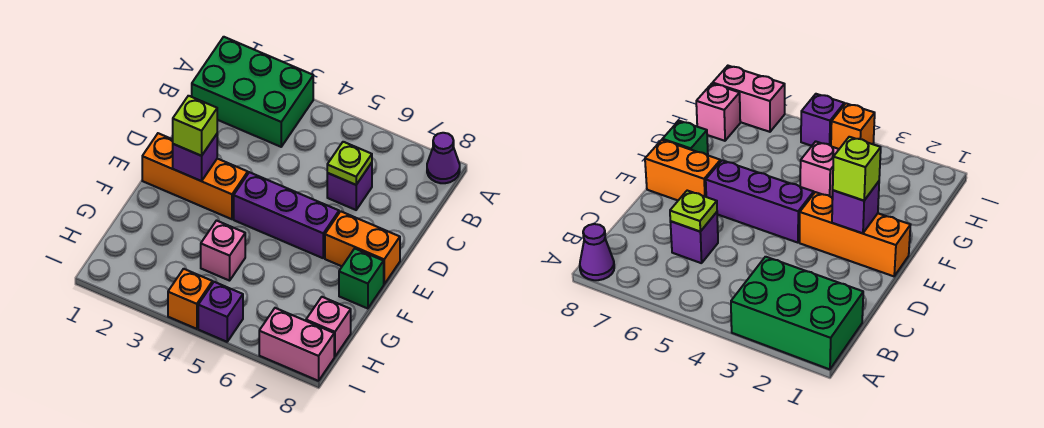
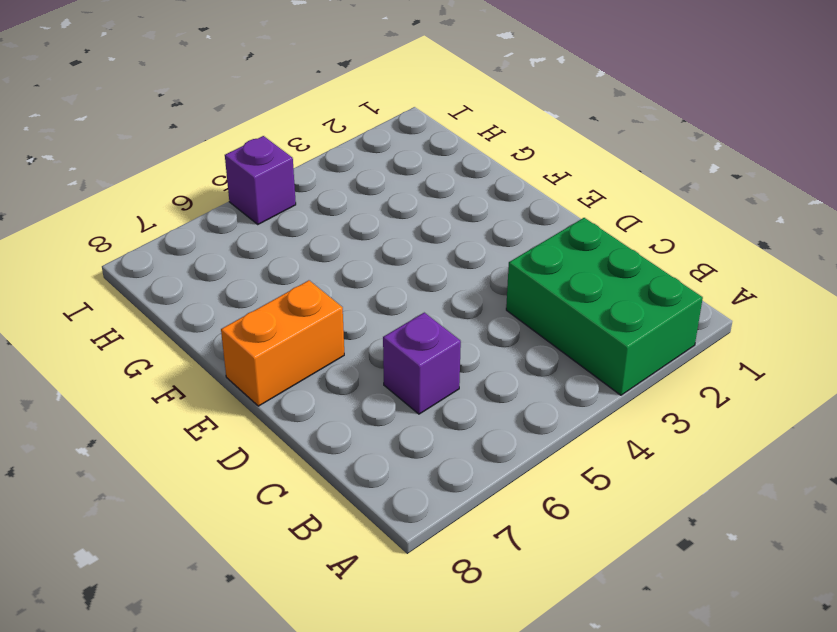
green 2x3 brick [506,218,703,395] -> green 2x3 brick turned to [192,37,313,147]
none -> purple 1x1 cone [427,133,460,183]
none -> orange 1x3 brick [142,133,248,219]
none -> purple 1x3 brick [234,172,339,258]

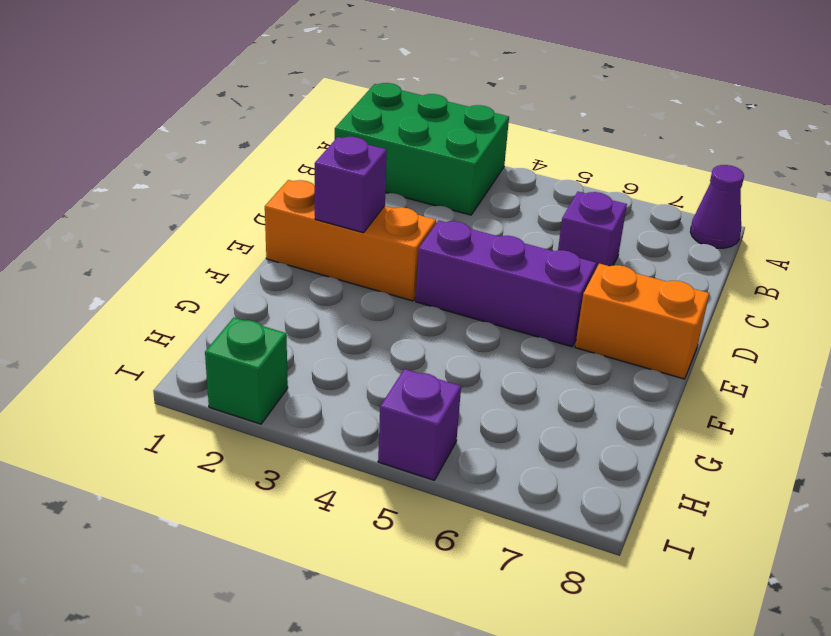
green 1x1 brick [205,317,288,424] -> green 1x1 brick moved to [339,249,384,309]
none -> pink 1x1 brick [201,221,245,281]
none -> pink 1x1 brick [306,297,351,357]
none -> orange 1x1 brick [168,269,213,329]

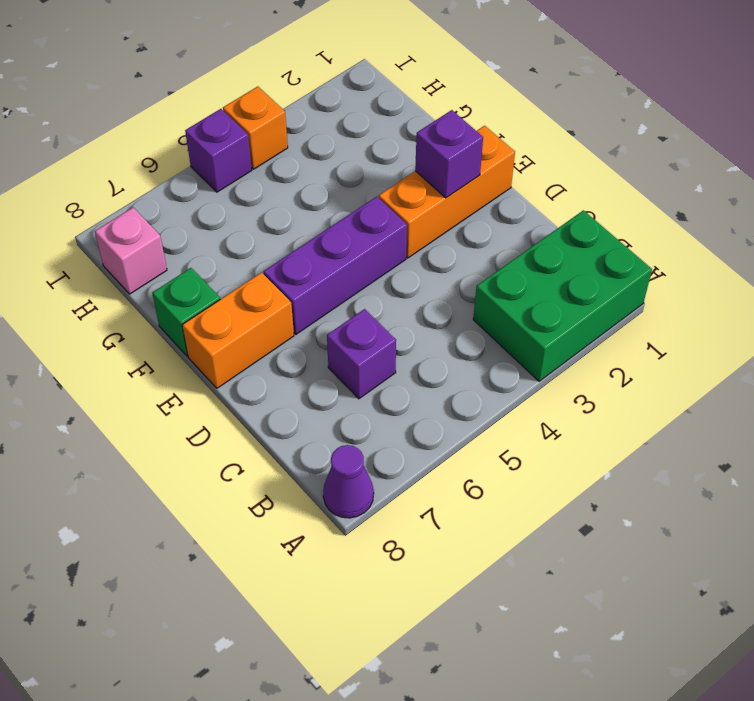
none -> pink 1x1 brick [201,221,245,281]
none -> pink 1x2 brick [259,308,334,381]
none -> lime 1x1 plate [327,142,372,185]

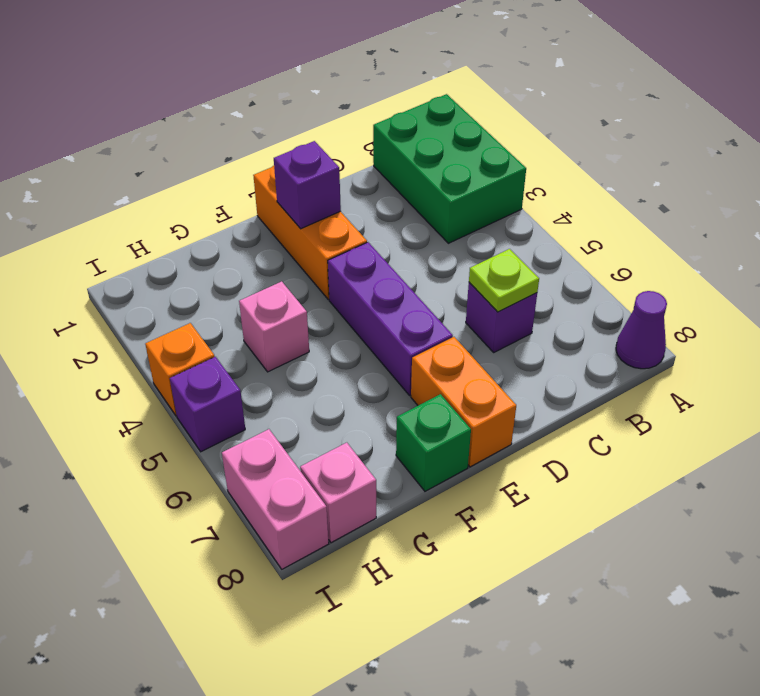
none -> lime 1x1 brick [173,96,217,156]

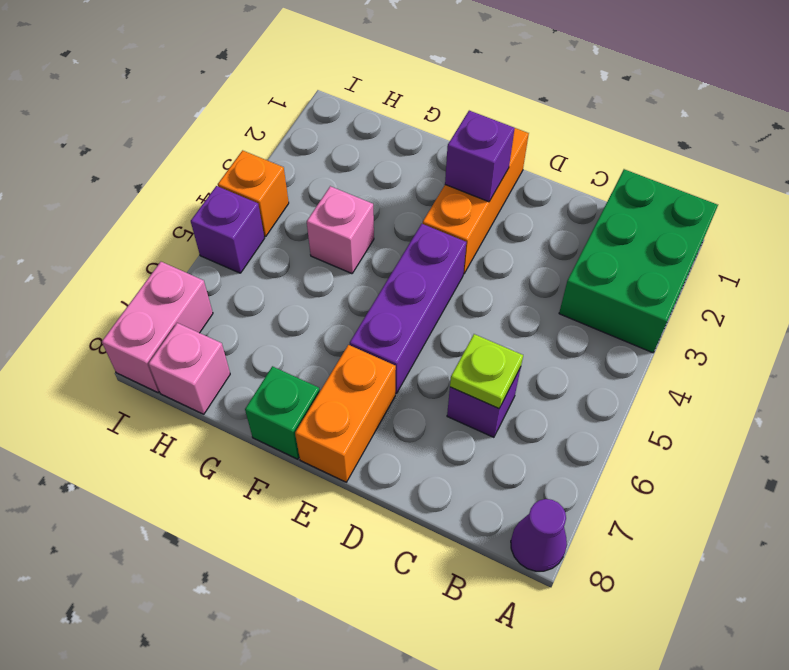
none -> lime 1x1 brick [173,96,217,156]

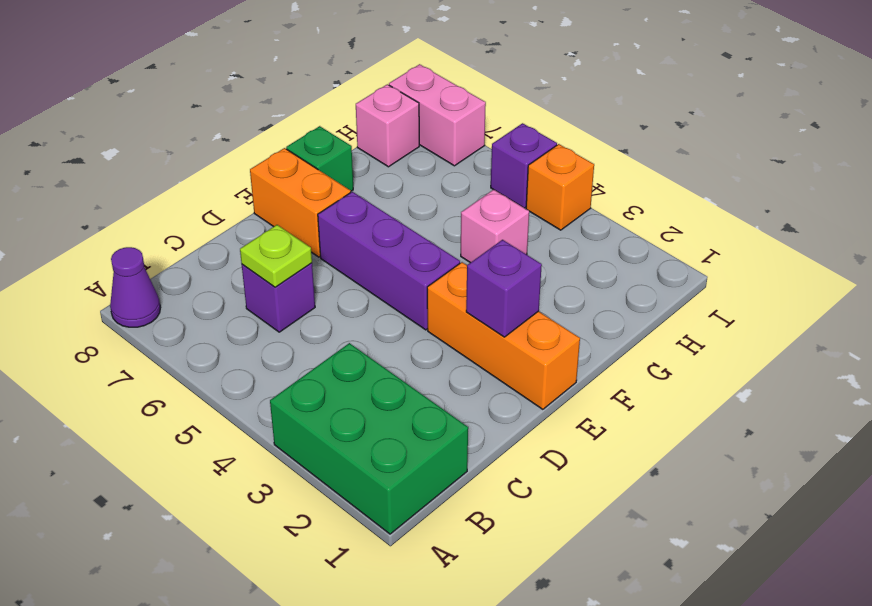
none -> lime 1x1 brick [173,96,217,156]

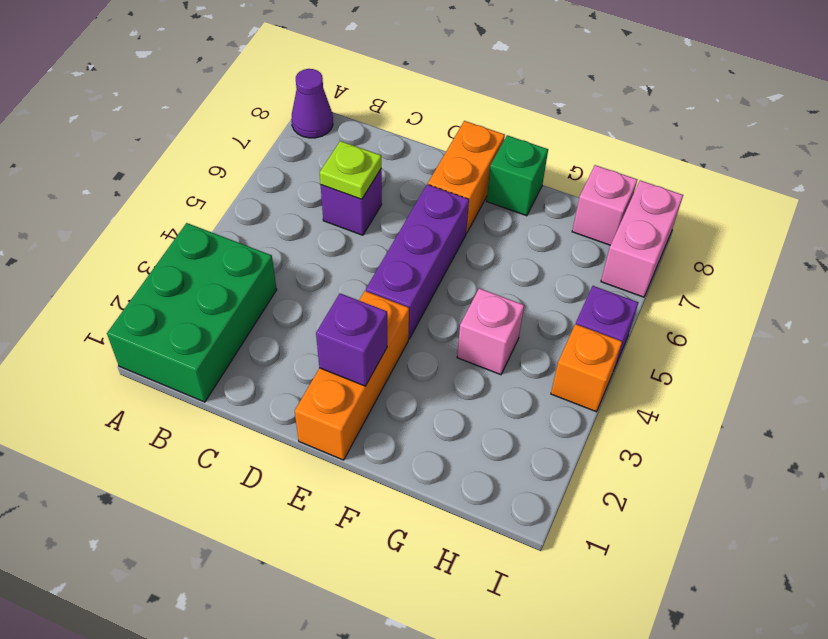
none -> lime 1x1 brick [173,96,217,156]

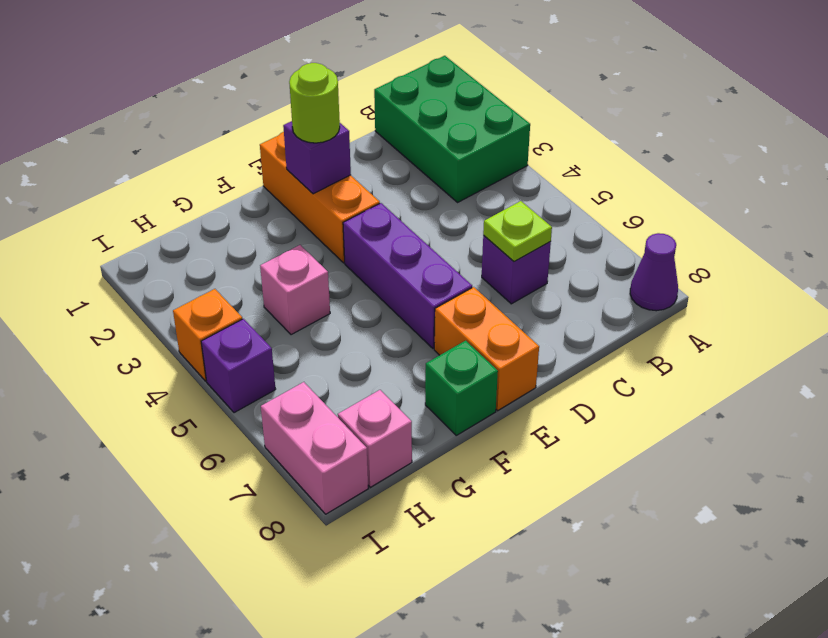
lime 1x1 round brick [289,63,340,143] -> lime 1x1 brick [173,96,217,156]

